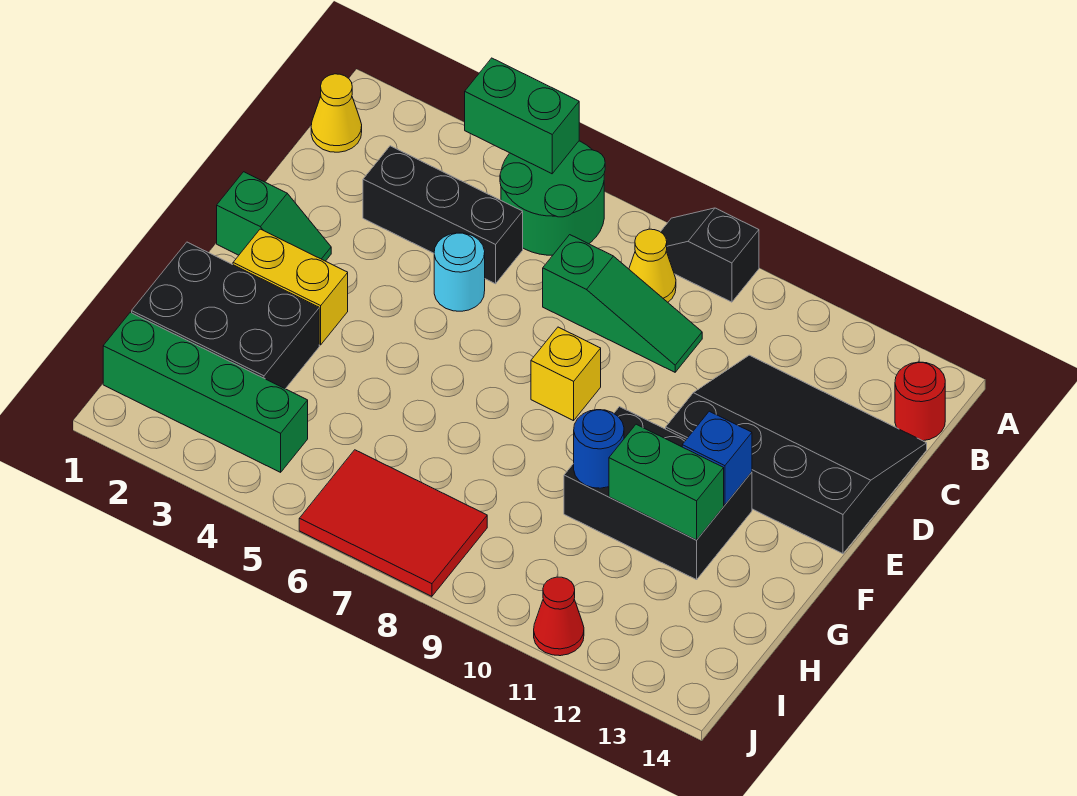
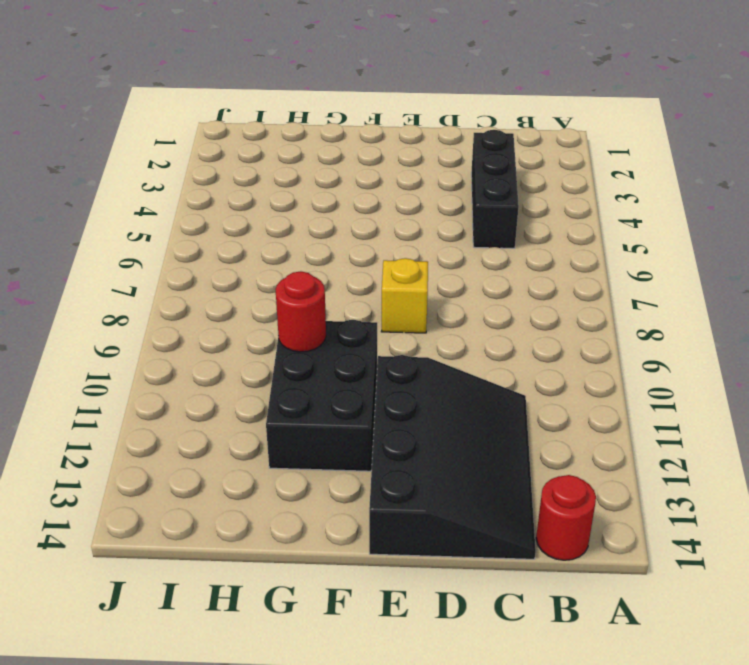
red 1x1 round brick [275,271,326,352] -> blue 1x1 round brick [574,410,624,488]
none -> green 2x2 round brick [500,141,605,255]
none -> black 1x2 slope [661,208,759,302]
none -> yellow 1x1 cone [311,74,362,152]

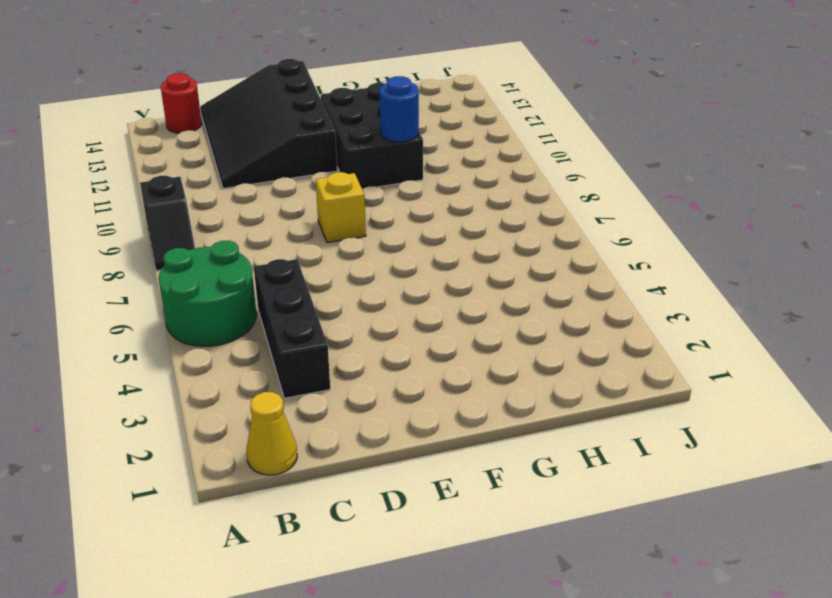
none -> yellow 1x1 cone [629,229,676,302]
none -> green 1x3 slope [543,235,702,372]
none -> cyan 1x1 round brick [434,233,485,311]

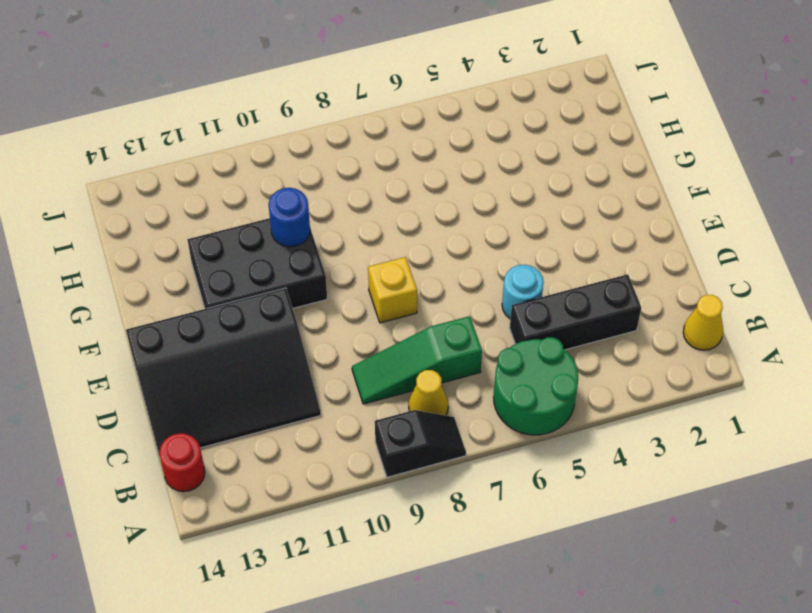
none -> green 1x2 slope [217,172,331,261]
none -> yellow 1x2 brick [233,229,348,345]
none -> black 2x3 brick [132,242,319,389]

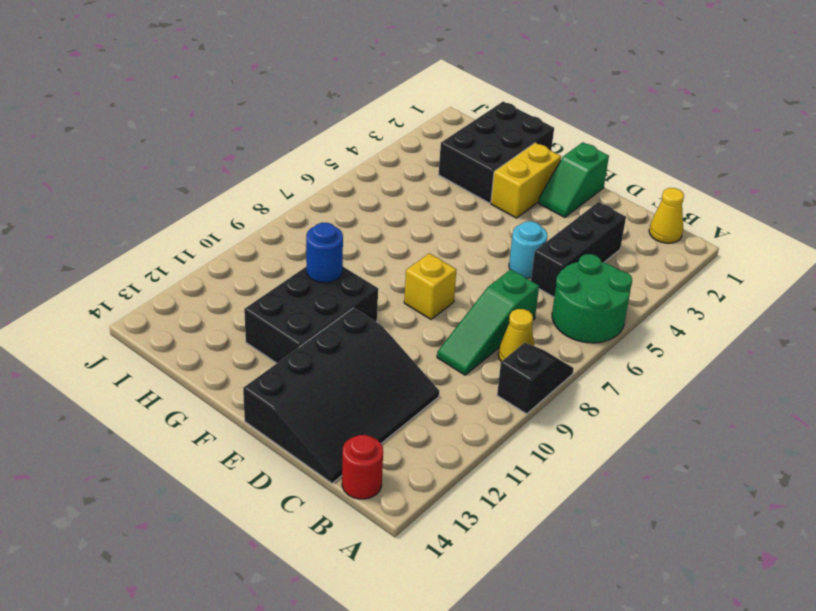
none -> green 1x4 brick [103,312,308,472]
none -> red 2x3 tile [299,450,487,596]
none -> red 1x1 cone [534,577,584,656]

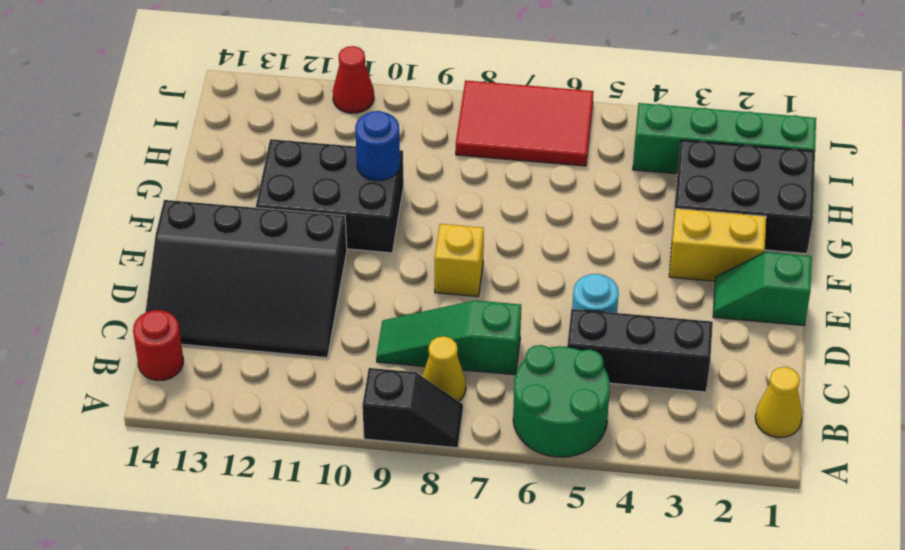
none -> green 1x2 brick [465,58,579,174]
none -> blue 1x1 brick [682,411,752,505]
none -> green 1x2 brick [609,424,724,540]

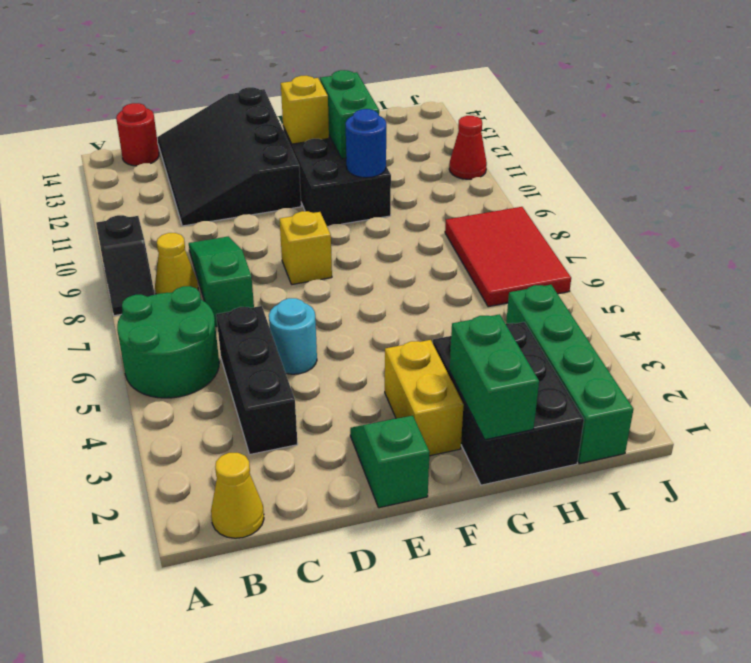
yellow 1x1 brick [281,76,329,144] -> blue 1x1 brick [682,411,752,505]
green 1x2 brick [450,314,539,440] -> green 1x2 brick moved to [465,58,579,174]

